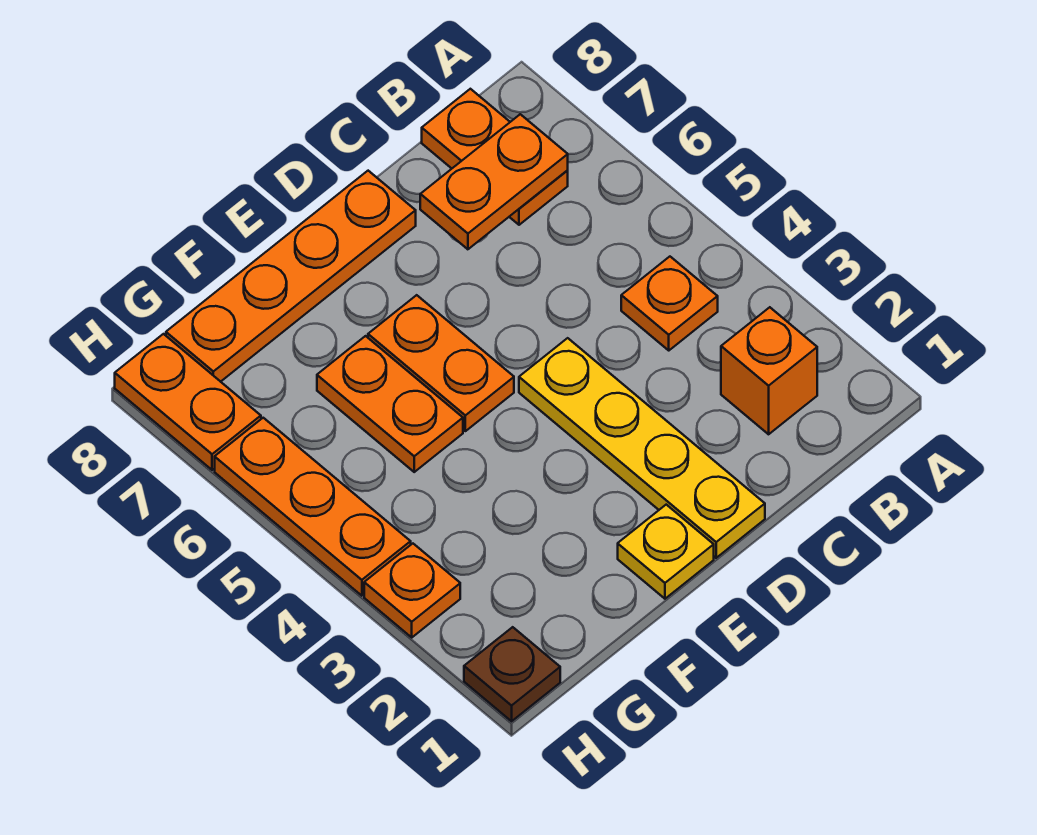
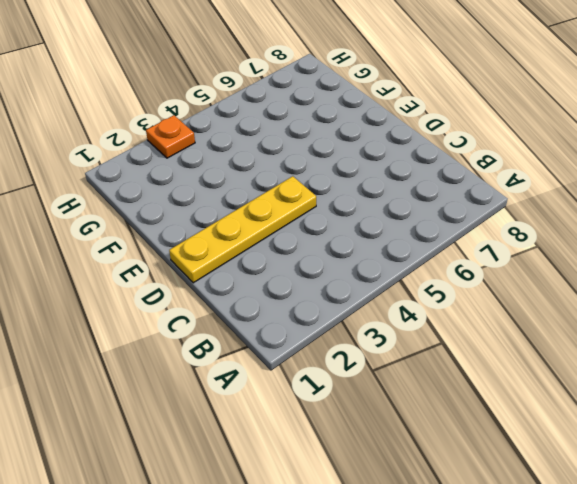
none -> orange 1x1 brick [721,307,817,434]
none -> orange 1x1 plate [621,257,718,350]
none -> orange 1x2 plate [422,89,568,225]

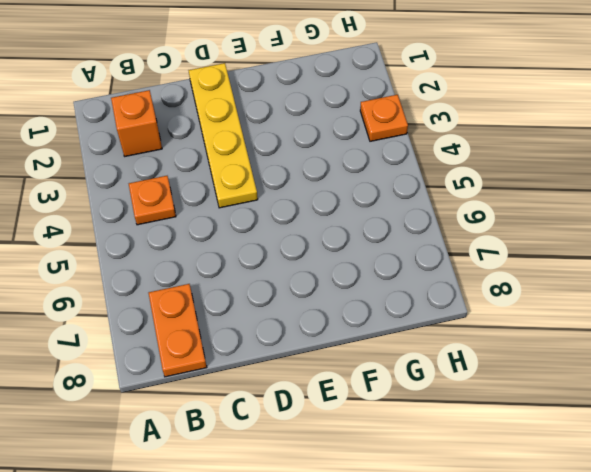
none -> orange 1x4 plate [166,171,416,382]
none -> yellow 1x1 plate [618,505,714,599]
none -> orange 1x2 plate [368,295,514,431]

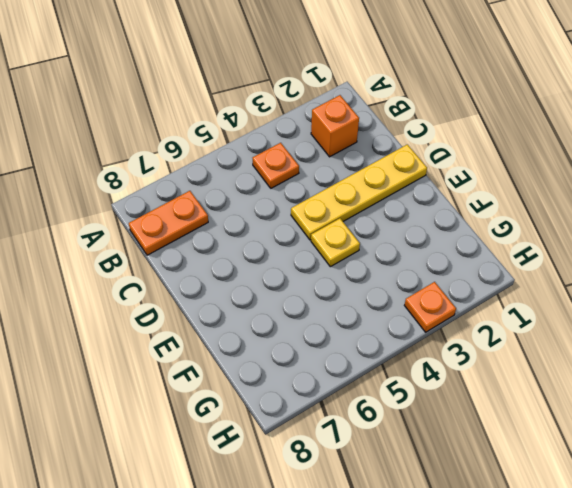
yellow 1x1 plate [311,218,360,267] -> yellow 1x1 plate moved to [618,505,714,599]
none -> orange 1x4 plate [166,171,416,382]
none -> orange 1x2 plate [368,295,514,431]
none -> orange 1x2 plate [317,336,463,472]

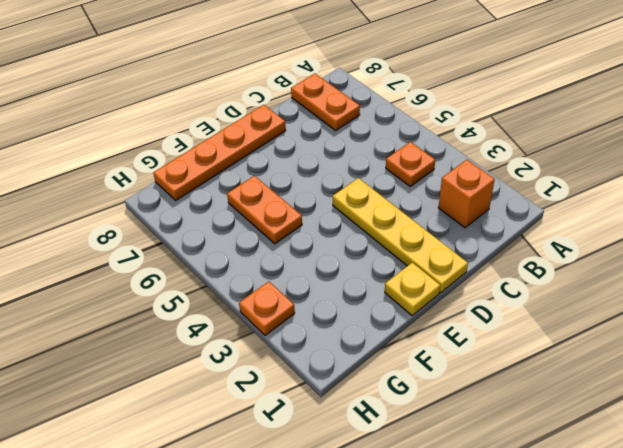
none -> orange 1x2 plate [368,295,514,431]
none -> brown 1x1 plate [464,627,560,721]
none -> orange 1x3 plate [215,418,411,596]

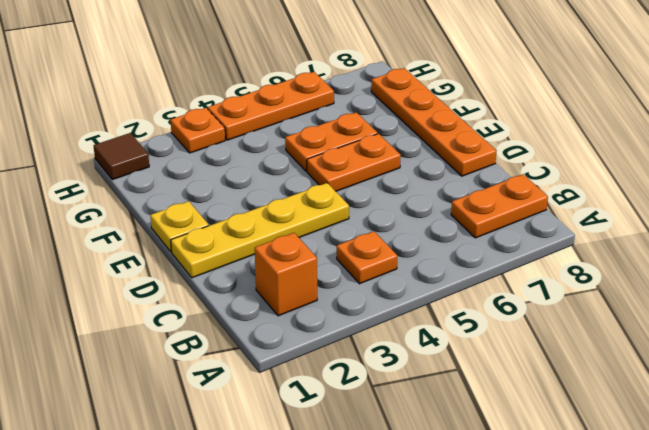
brown 1x1 tile [94,133,149,180] -> brown 1x1 plate [464,627,560,721]
none -> orange 1x2 plate [115,334,261,470]
none -> orange 1x2 plate [420,114,568,249]

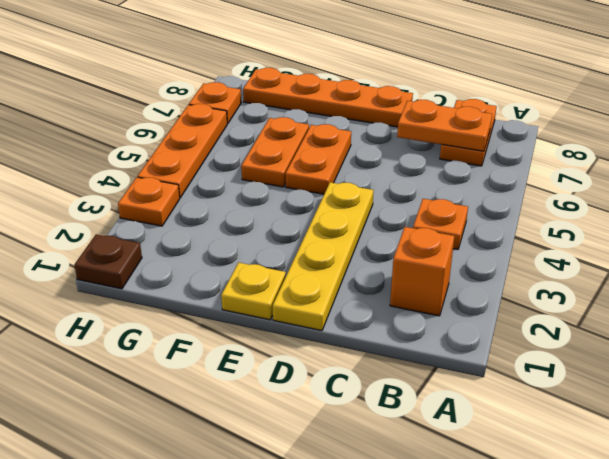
orange 1x1 plate [189,82,241,124] -> orange 1x2 plate [115,334,261,470]

